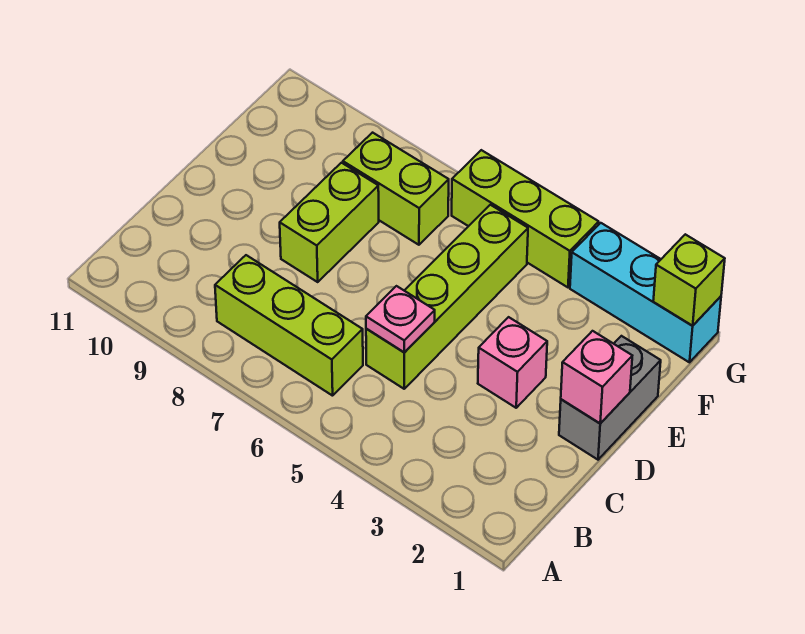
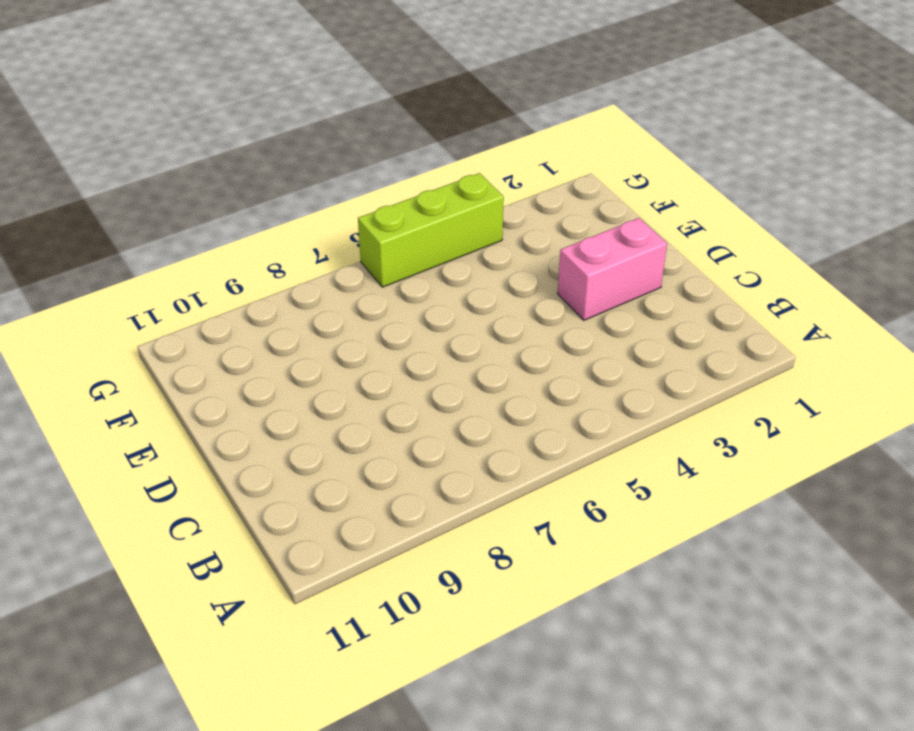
pink 1x2 brick [557,218,667,320] -> pink 1x1 brick [478,317,547,408]
none -> lime 1x3 brick [215,255,363,396]
none -> lime 1x4 brick [366,205,528,389]

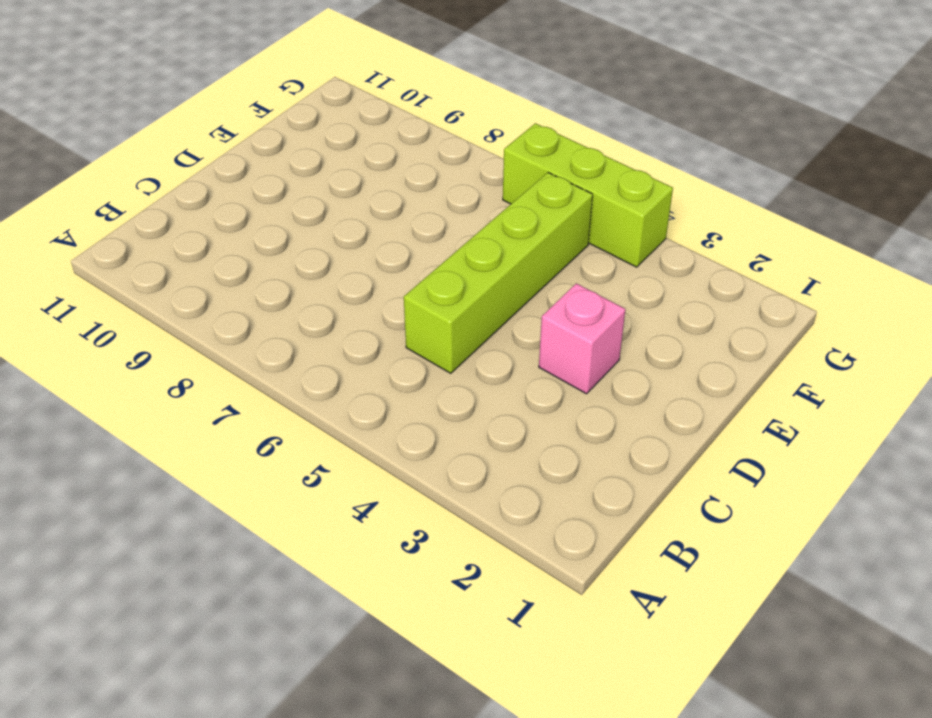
none -> lime 1x3 brick [215,255,363,396]
none -> grey 1x2 brick [559,336,661,460]

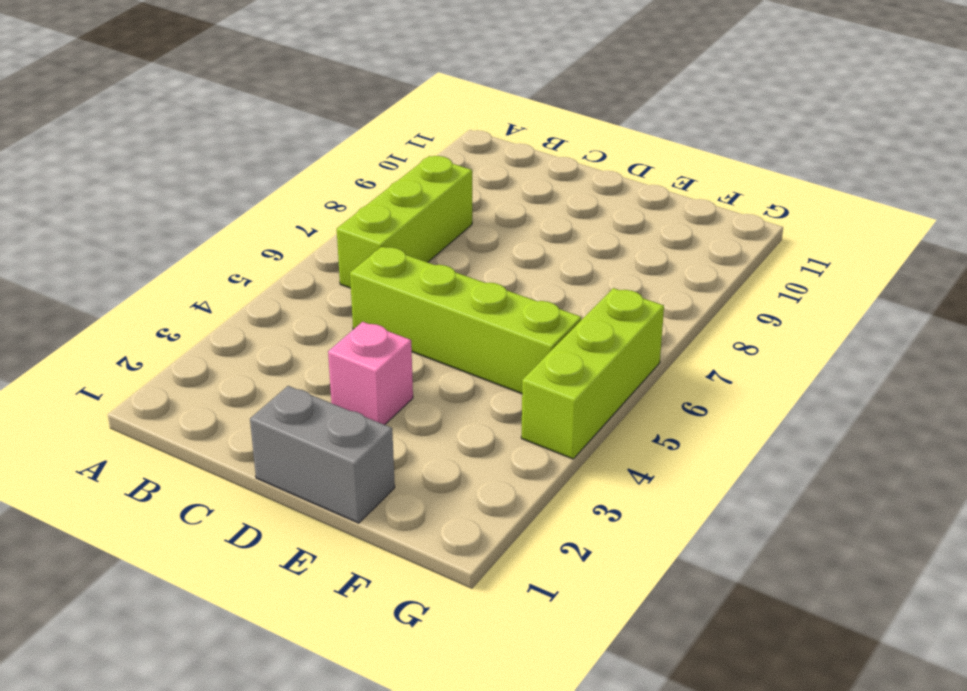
none -> lime 1x2 brick [280,163,379,282]
none -> lime 1x2 brick [343,133,449,245]

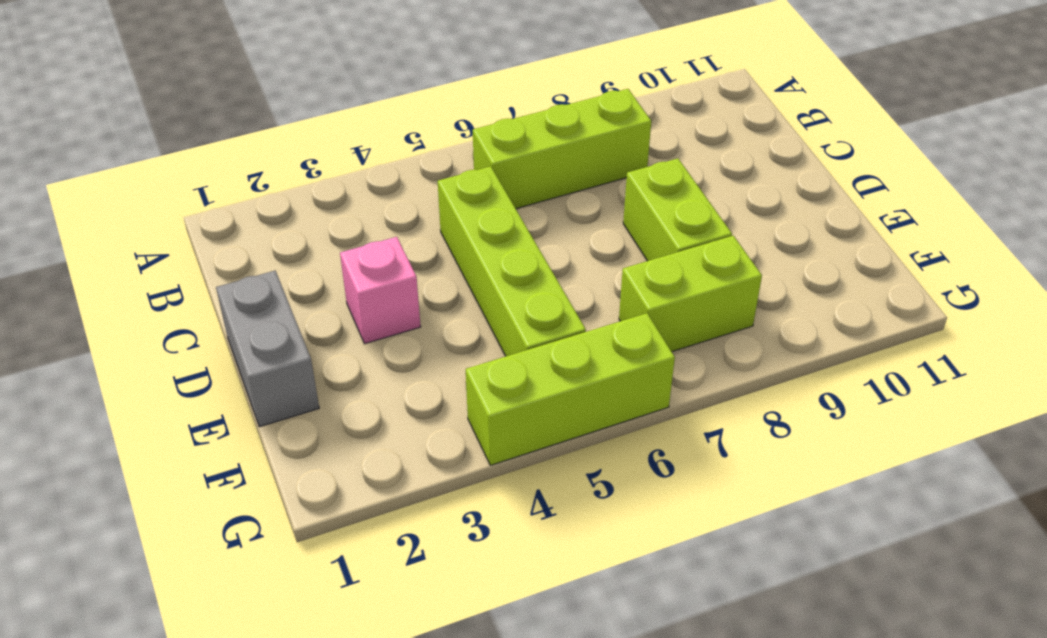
none -> cyan 1x3 brick [570,223,721,362]
none -> pink 1x1 plate [366,286,435,352]

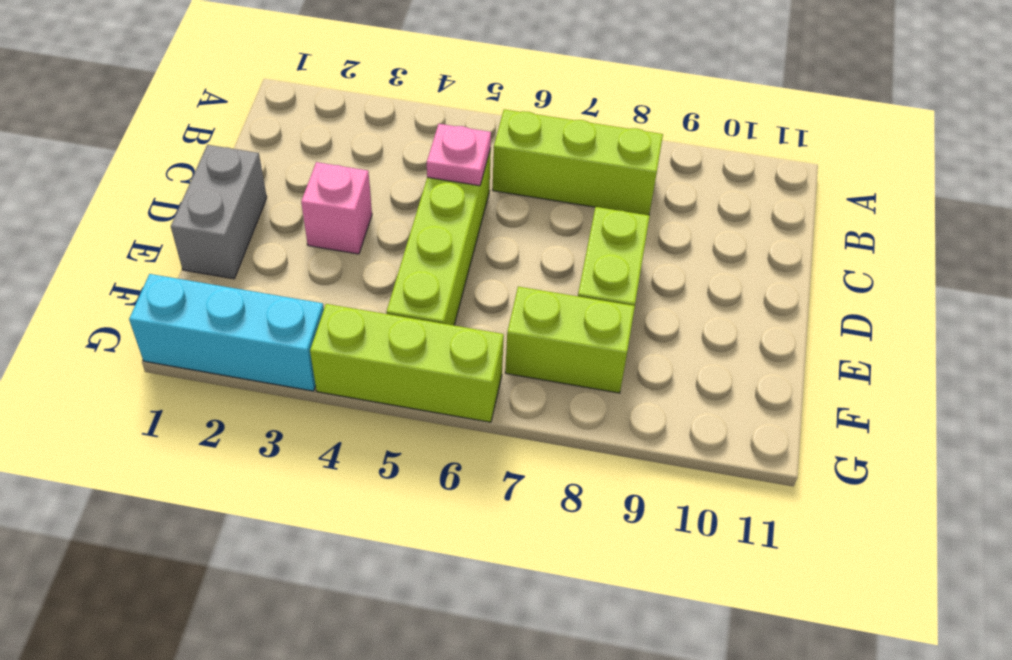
none -> pink 1x1 brick [561,331,632,424]
none -> lime 1x1 brick [653,234,725,326]

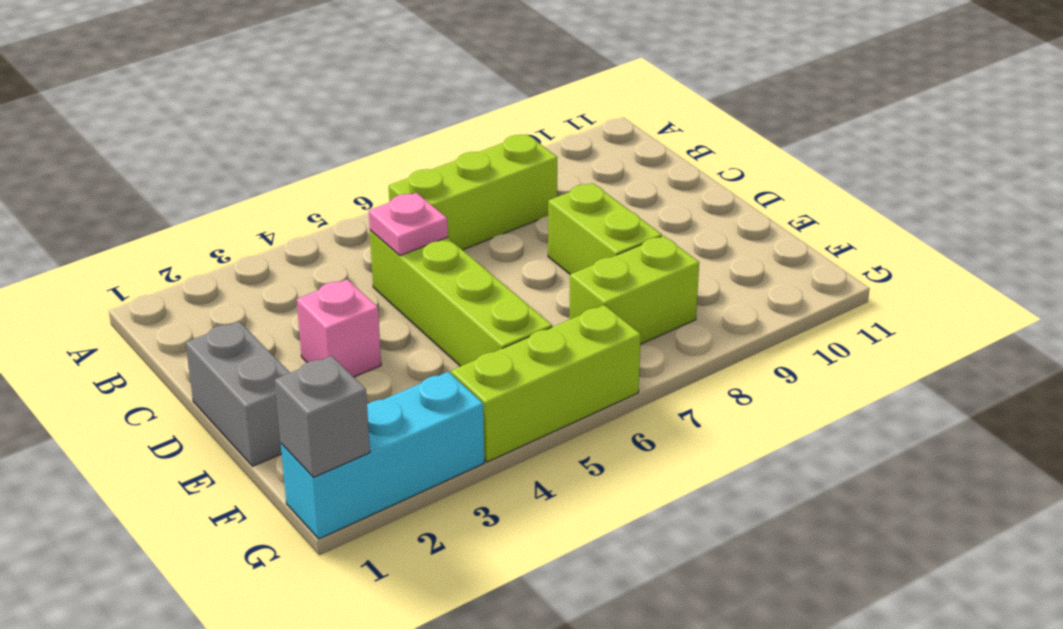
grey 1x1 brick [275,356,370,477] -> lime 1x1 brick [653,234,725,326]
none -> pink 1x1 brick [561,331,632,424]

